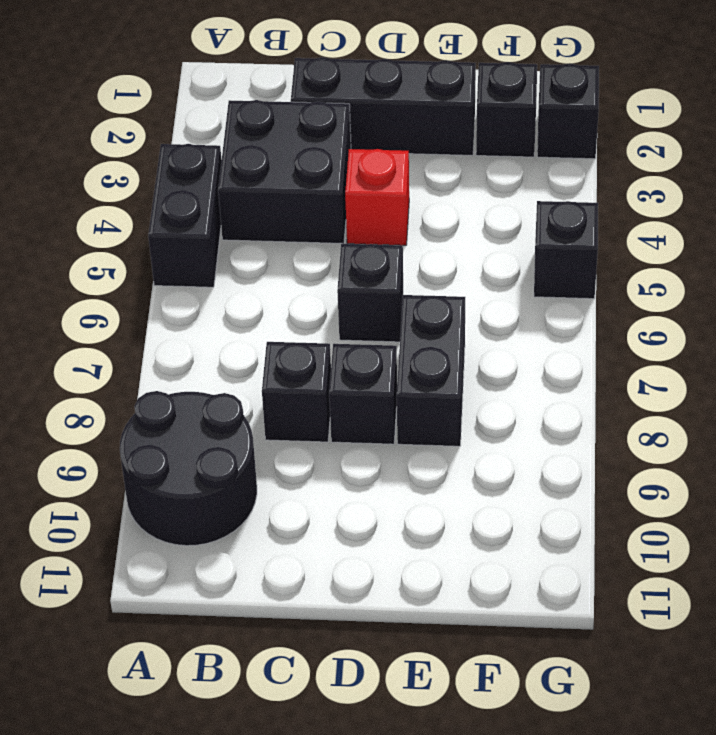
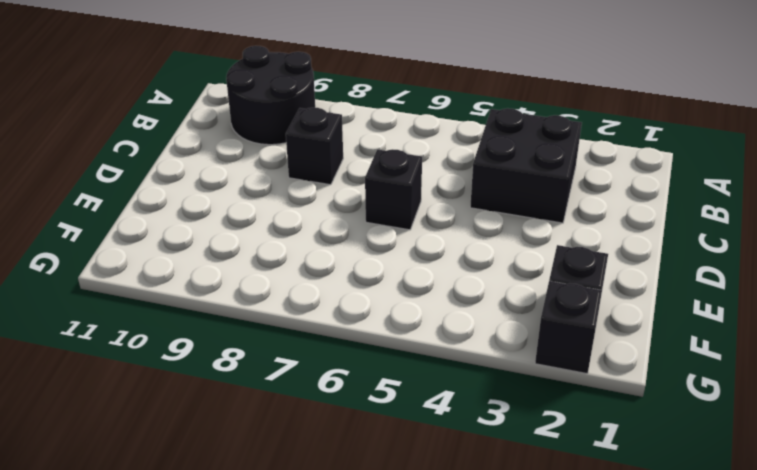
none -> black 1x2 brick [148,144,222,287]
none -> black 1x3 brick [291,57,476,155]
none -> red 1x1 brick [345,149,409,245]

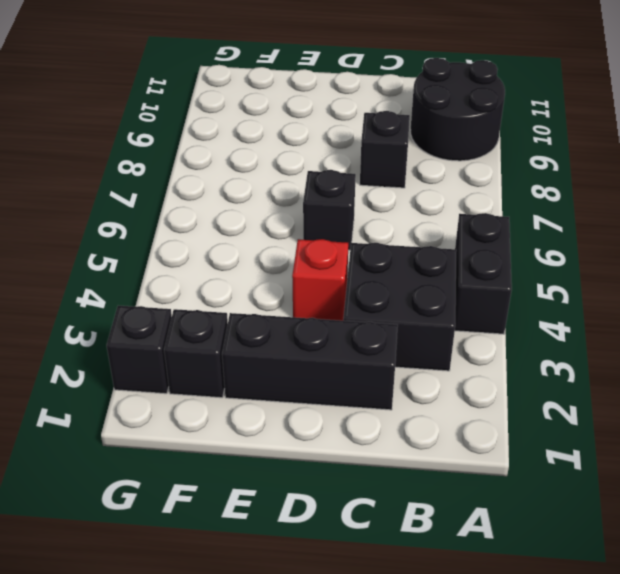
none -> black 1x1 brick [329,344,397,444]
none -> black 1x2 brick [397,295,465,446]
none -> black 1x1 brick [534,201,598,299]

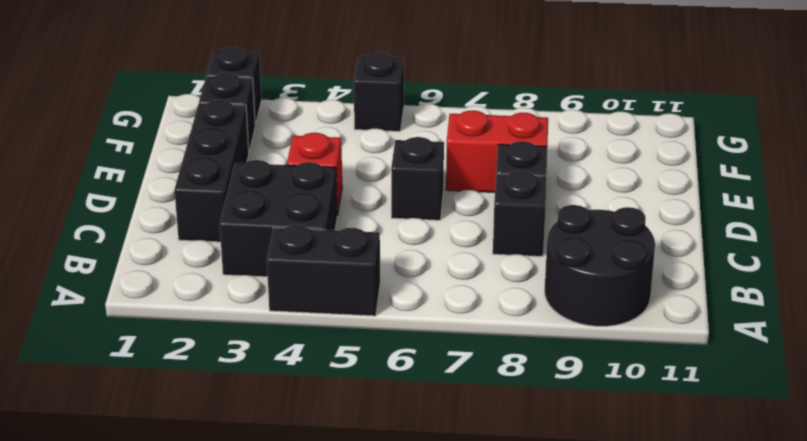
red 1x2 brick [446,110,548,192] -> black 1x2 brick [397,295,465,446]

